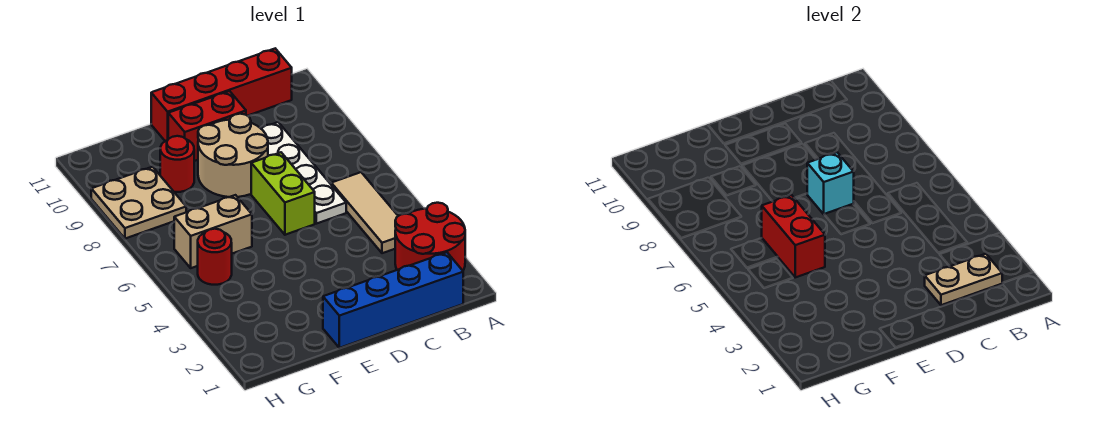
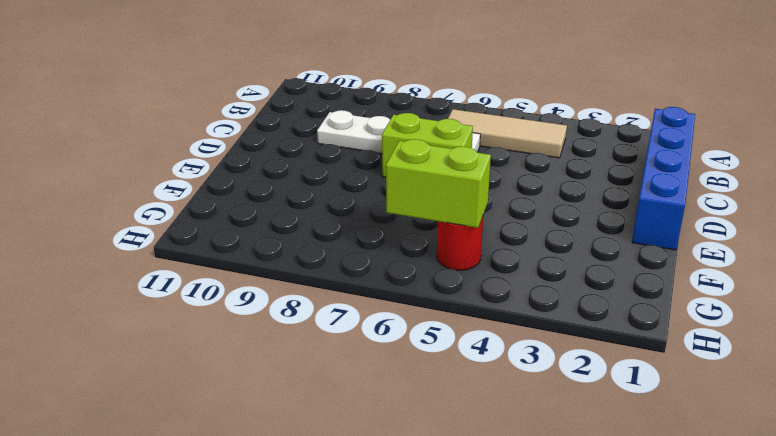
lime 1x2 brick [386,139,491,228] -> none
none -> red 2x2 round brick [395,203,465,270]
none -> red 1x4 brick [151,49,292,141]
none -> tan 2x2 round brick [198,114,268,197]

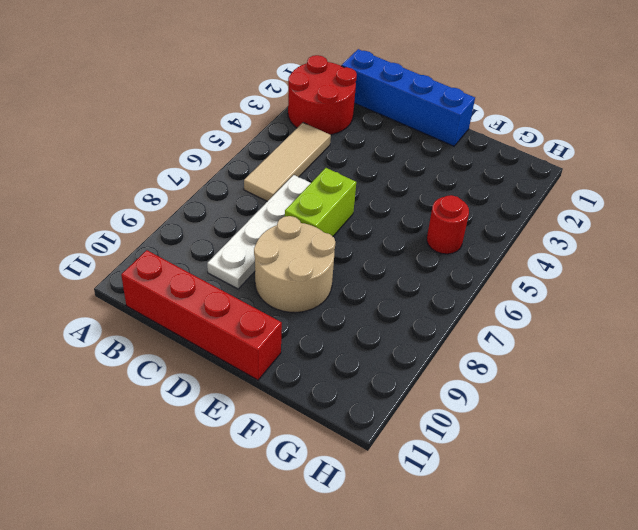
none -> red 1x2 brick [168,91,246,161]
none -> tan 1x2 brick [174,195,252,268]
none -> red 1x1 round brick [160,136,194,192]

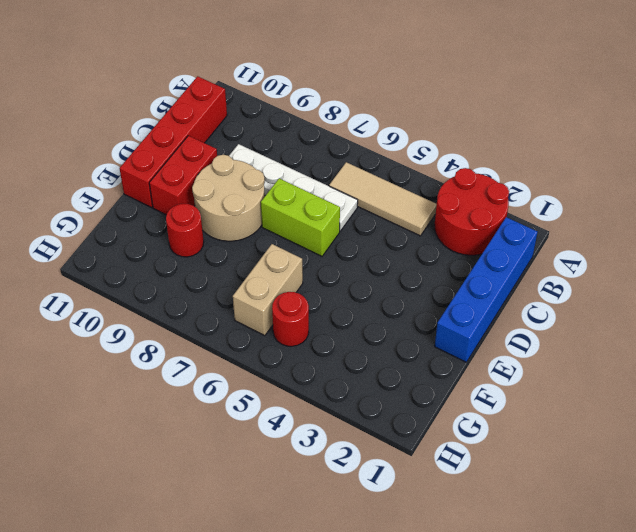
none -> tan 2x2 plate [91,167,186,239]
none -> tan 1x2 plate [925,254,1002,305]
none -> cyan 1x1 brick [807,152,854,214]

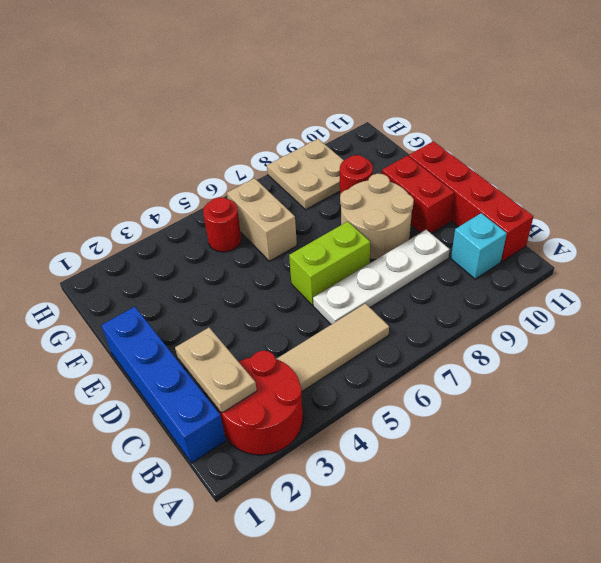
cyan 1x1 brick [451,213,507,279] -> cyan 1x1 brick moved to [807,152,854,214]
none -> red 1x2 brick [762,195,825,277]

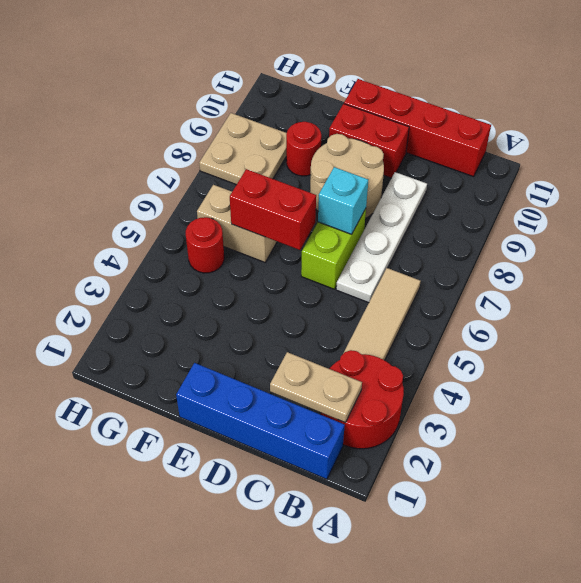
red 1x2 brick [230,169,316,250] -> red 1x2 brick turned to [762,195,825,277]

